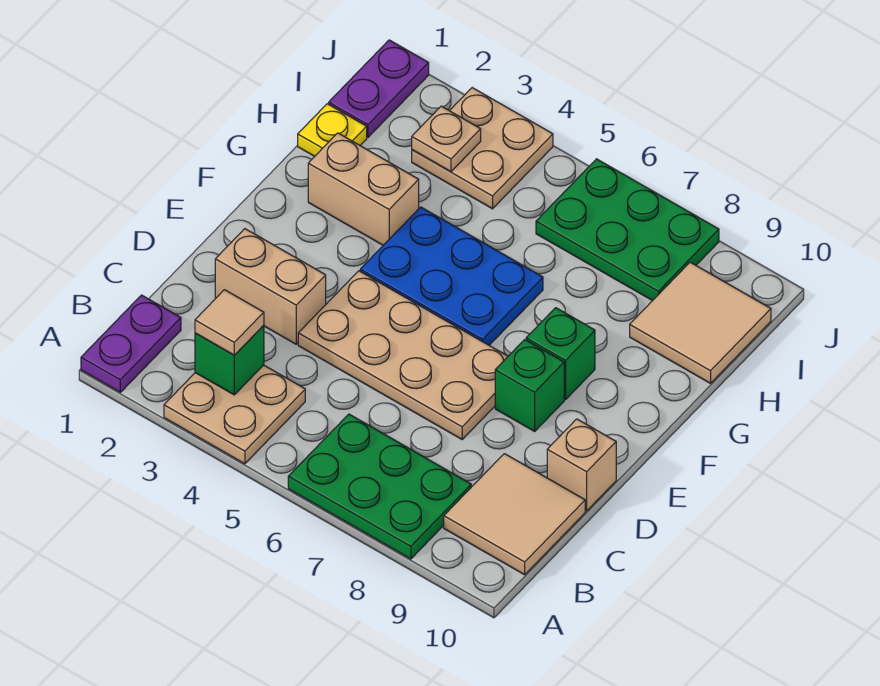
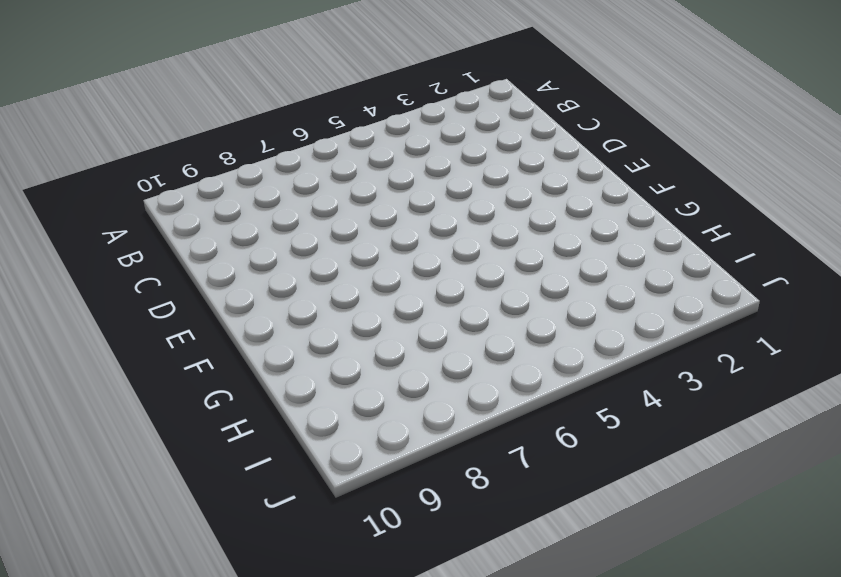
none -> purple 1x2 plate [81,295,181,392]
none -> tan 2x2 plate [164,365,305,464]
none -> green 2x3 plate [288,414,471,559]

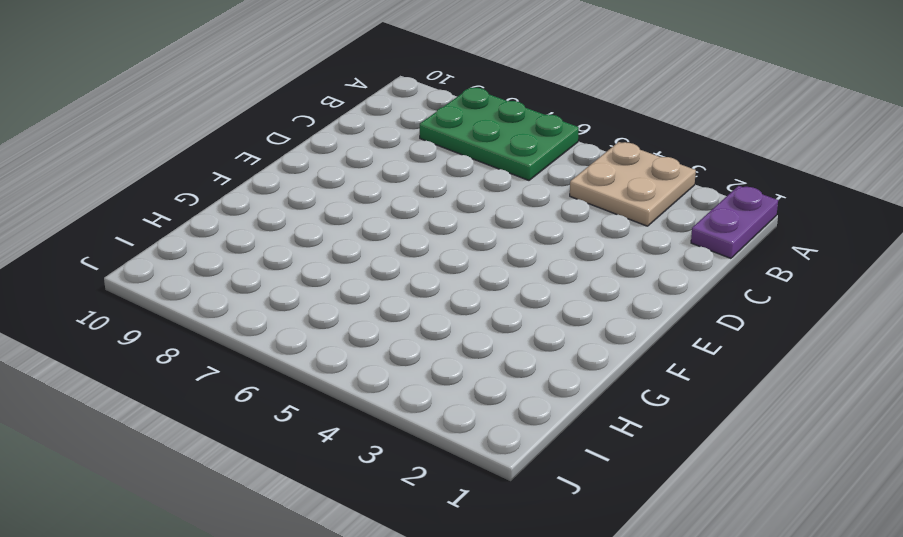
none -> tan 2x2 tile [444,454,585,575]
none -> tan 1x2 brick [215,229,326,344]
none -> tan 2x4 plate [298,271,508,439]

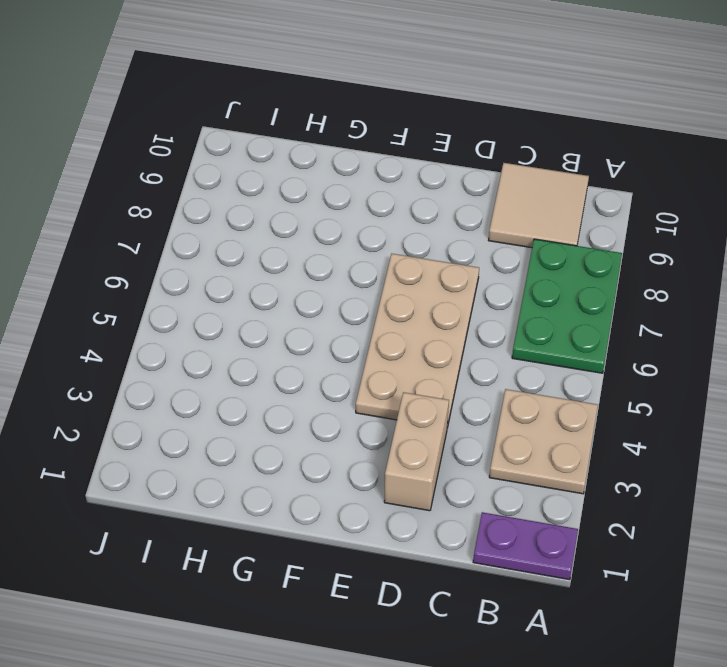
none -> tan 1x1 brick [547,419,616,511]
none -> green 1x1 brick [495,340,564,431]
none -> blue 2x3 plate [360,207,543,345]

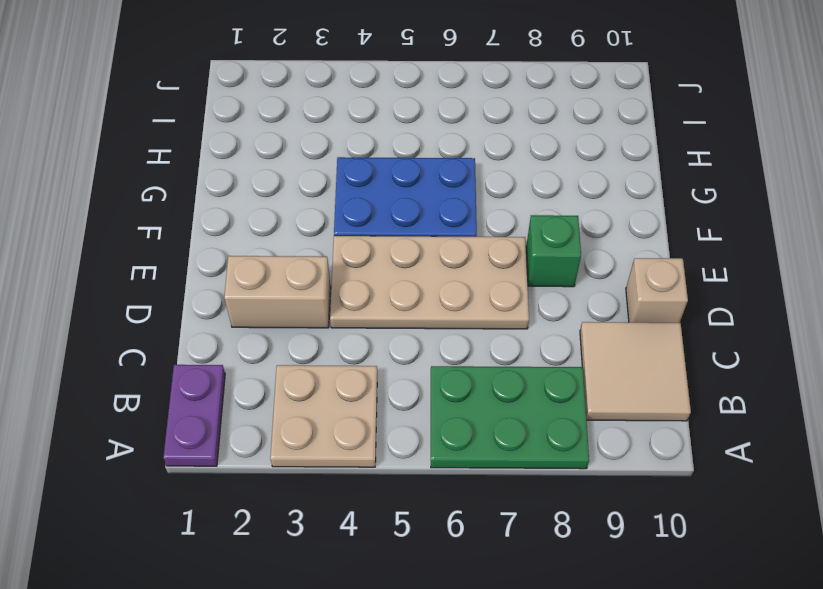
none -> green 1x1 brick [526,308,595,400]
none -> tan 1x2 brick [308,133,419,245]
none -> yellow 1x1 plate [298,104,367,156]

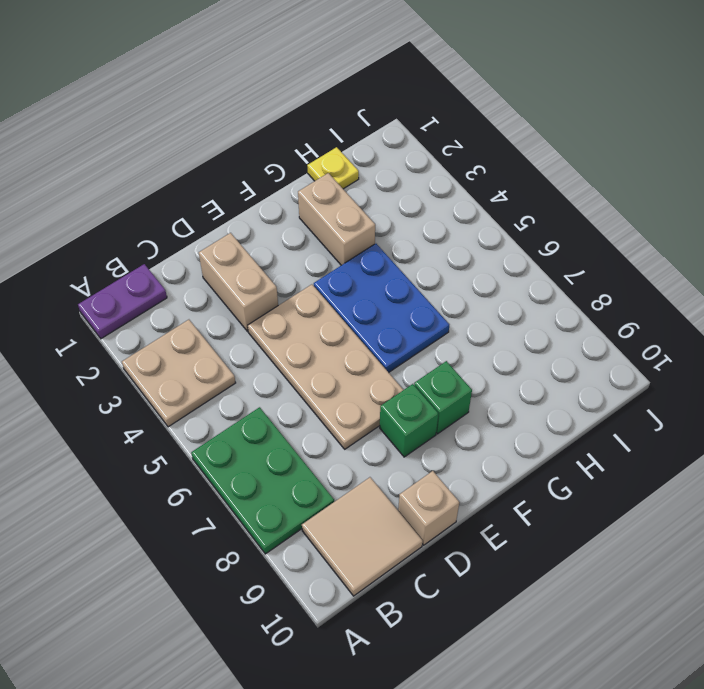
none -> tan 2x2 tile [630,262,771,383]
none -> purple 1x2 plate [329,40,429,137]
none -> tan 2x2 plate [412,88,553,209]

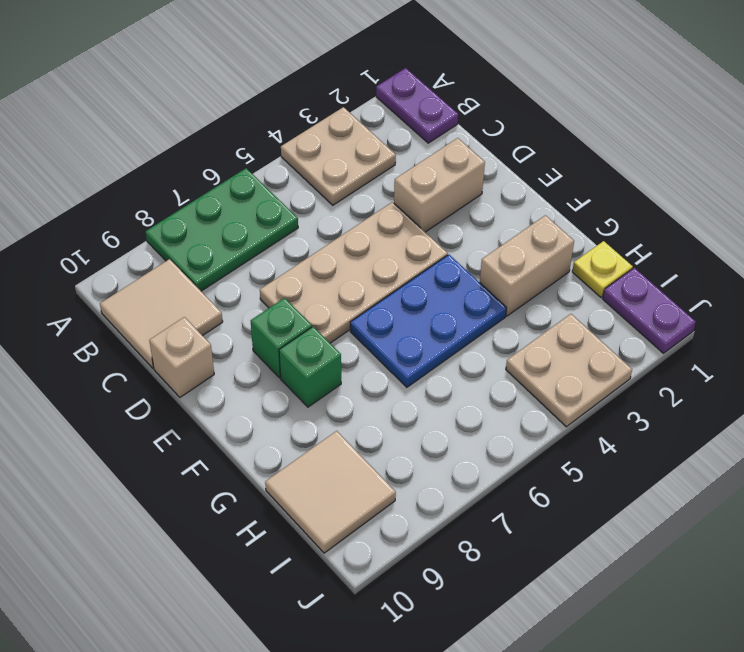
none -> green 2x3 plate [536,159,719,301]
none -> green 1x1 brick [195,325,264,395]
none -> tan 1x1 plate [412,106,481,172]

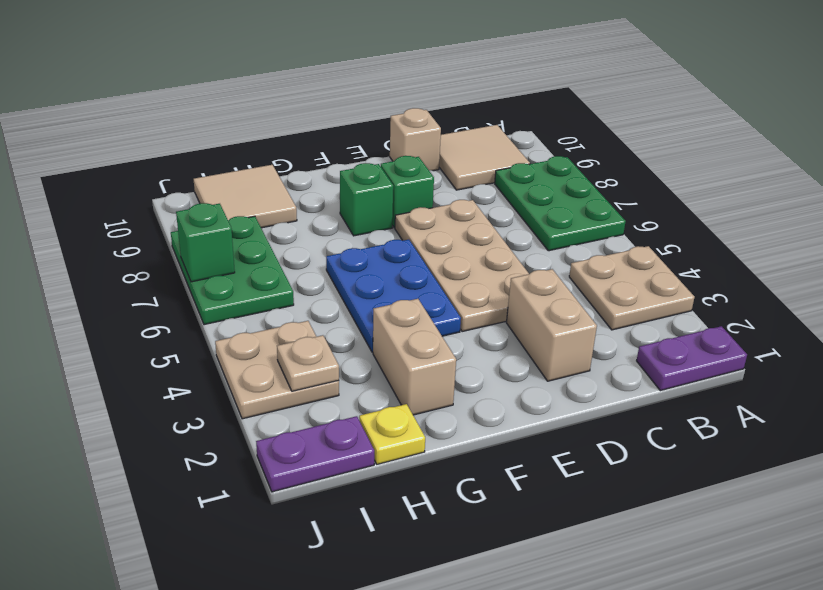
green 1x1 brick [176,203,235,282] -> green 1x1 brick moved to [195,325,264,395]
none -> tan 1x1 tile [195,290,264,355]

